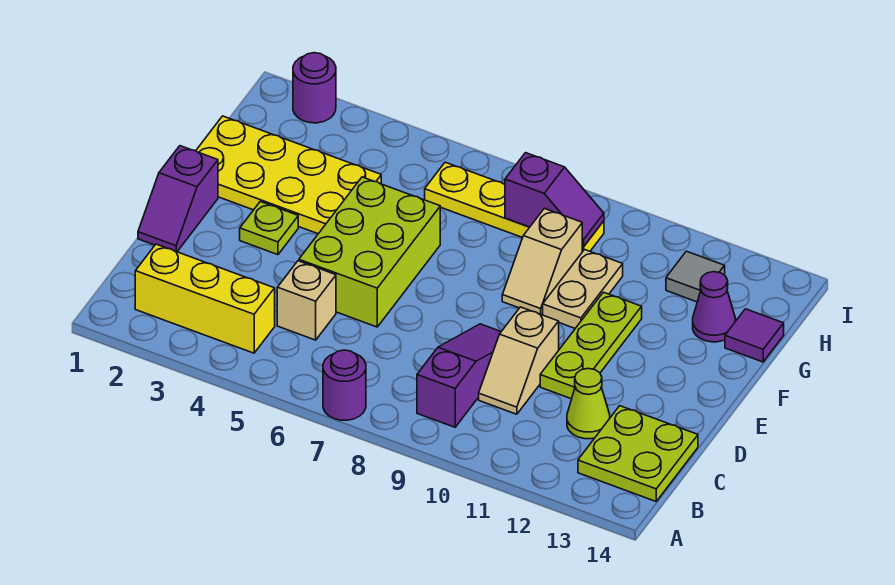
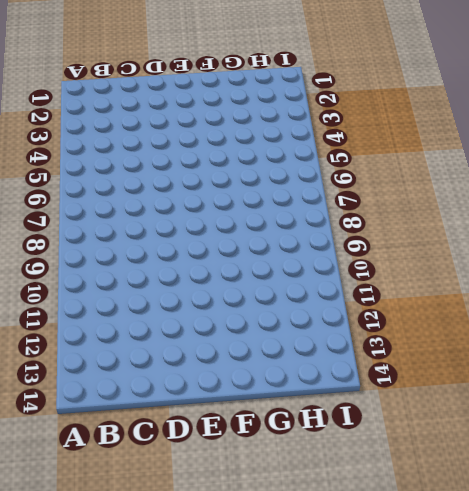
none -> purple 1x1 round brick [323,350,366,420]
none -> yellow 1x3 brick [135,244,275,353]
none -> purple 1x3 slope [417,324,501,427]

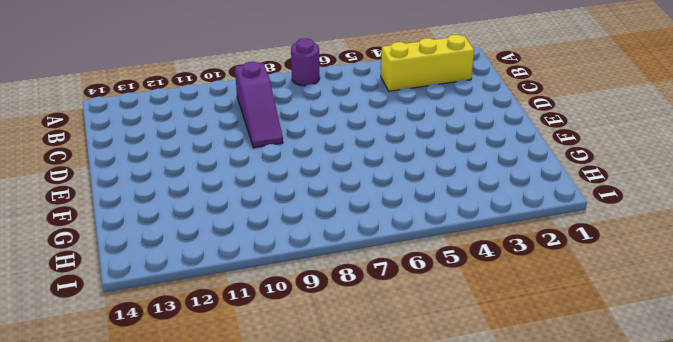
none -> lime 2x2 plate [578,406,698,501]
none -> tan 1x1 brick [277,261,336,340]
none -> tan 1x2 slope [479,307,559,414]

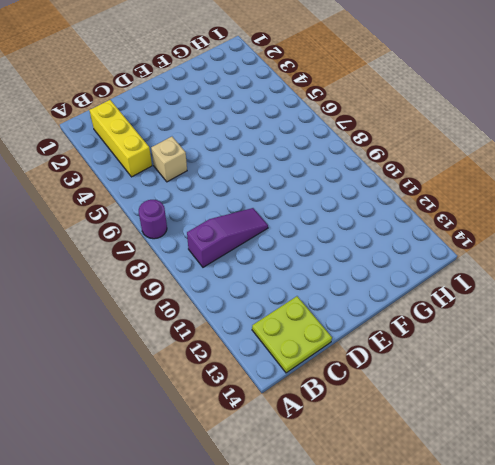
none -> tan 1x2 slope [479,307,559,414]
none -> lime 1x1 cone [567,369,610,439]
none -> purple 1x2 slope [138,146,218,252]

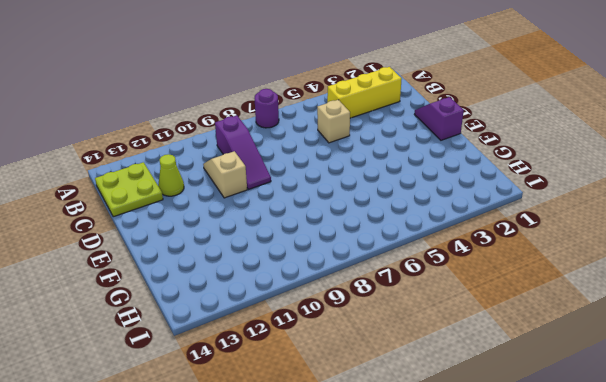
none -> lime 2x3 brick [299,177,440,327]
none -> lime 1x3 plate [540,292,642,399]
none -> lime 1x1 plate [240,202,298,255]

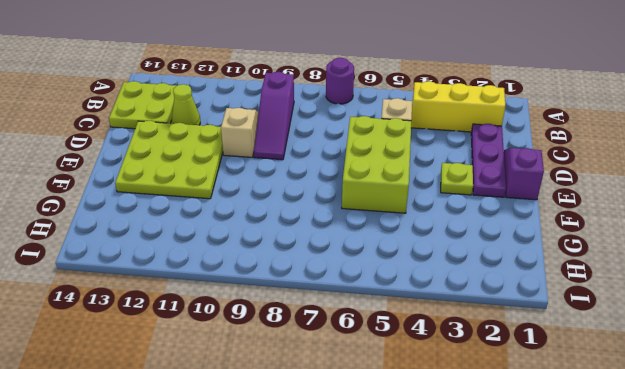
purple 1x3 plate [471,124,506,197] -> none
lime 3x3 plate [115,121,223,199] -> lime 1x3 plate [540,292,642,399]
none -> yellow 2x4 plate [196,116,381,234]
none -> tan 1x2 slope [502,208,582,315]
none -> tan 1x2 plate [543,250,623,328]

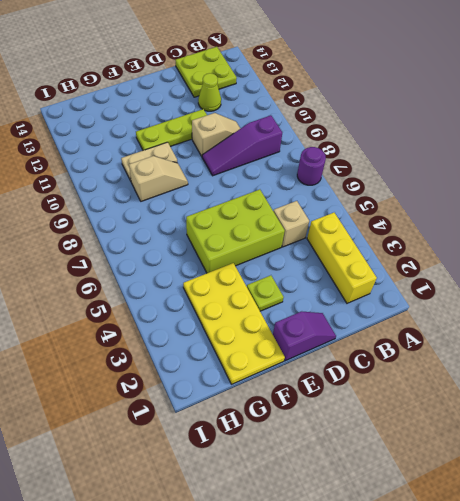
none -> purple 1x1 cone [693,272,736,342]
none -> purple 1x1 tile [725,309,784,362]
none -> yellow 1x4 plate [425,162,604,252]

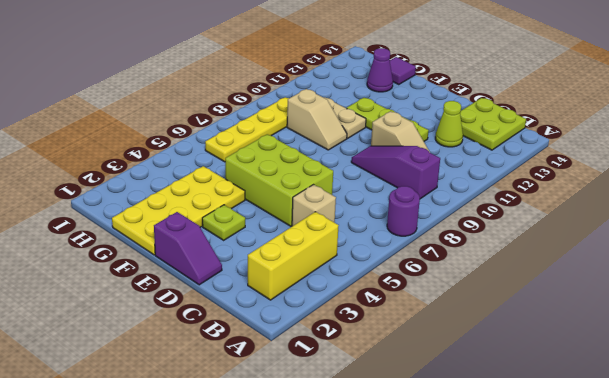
none -> grey 1x1 tile [666,251,725,302]
none -> purple 1x1 round brick [293,53,336,123]
none -> purple 1x2 slope [505,153,604,247]

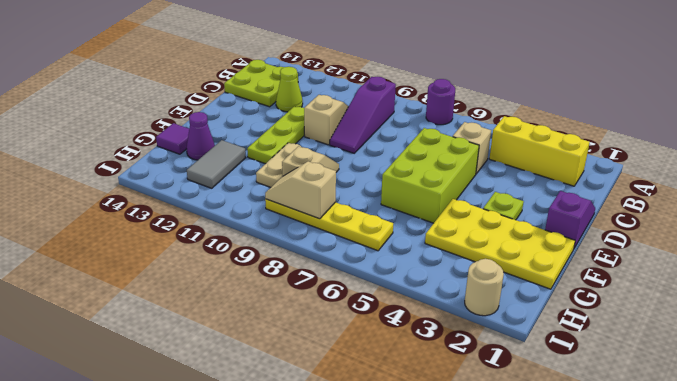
grey 1x2 tile [187,140,246,188] -> grey 1x1 tile [666,251,725,302]
tan 1x2 slope [265,161,336,219] -> purple 1x2 slope [505,153,604,247]
tan 1x1 round brick [465,259,504,316] -> purple 1x1 round brick [293,53,336,123]

